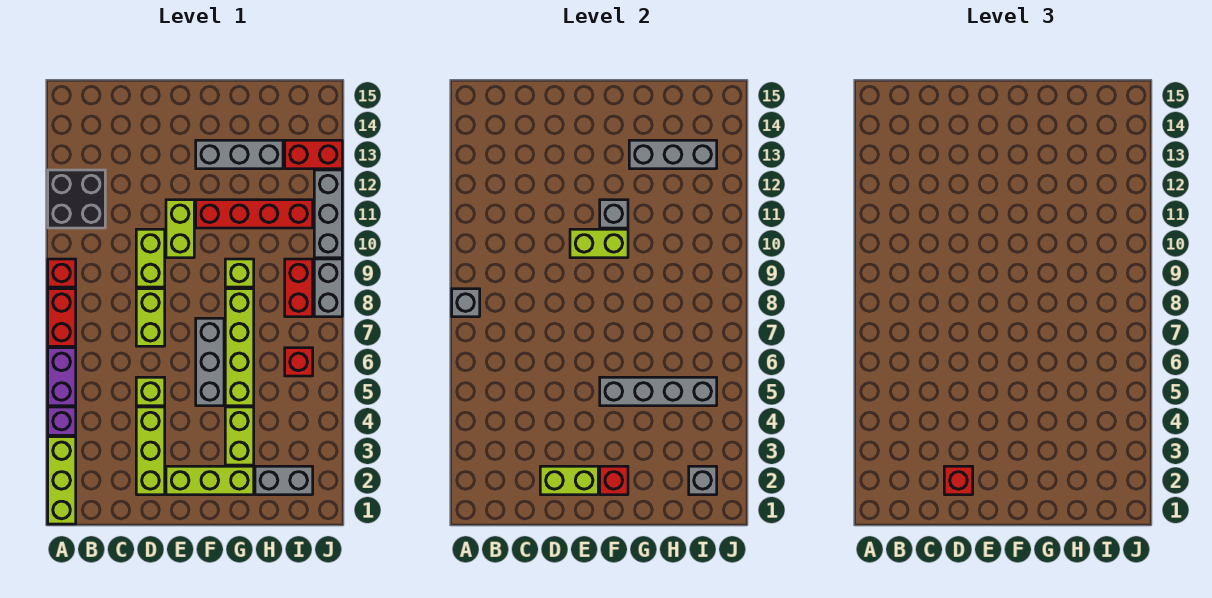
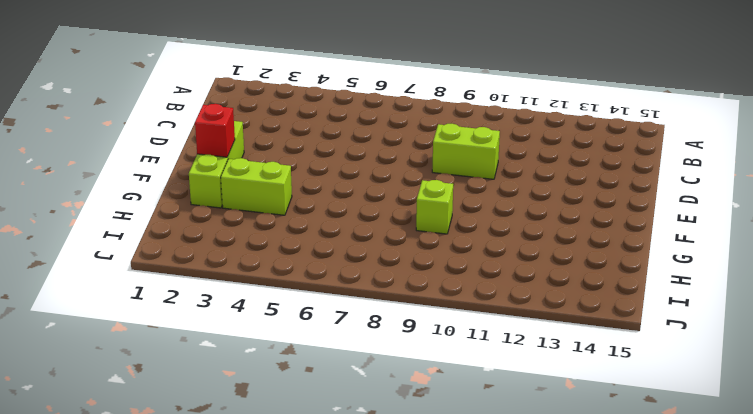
none -> lime 1x3 brick [48,437,76,524]
none -> purple 1x1 brick [48,407,76,435]
none -> purple 1x2 brick [48,348,76,406]
none -> red 1x2 brick [48,289,76,346]

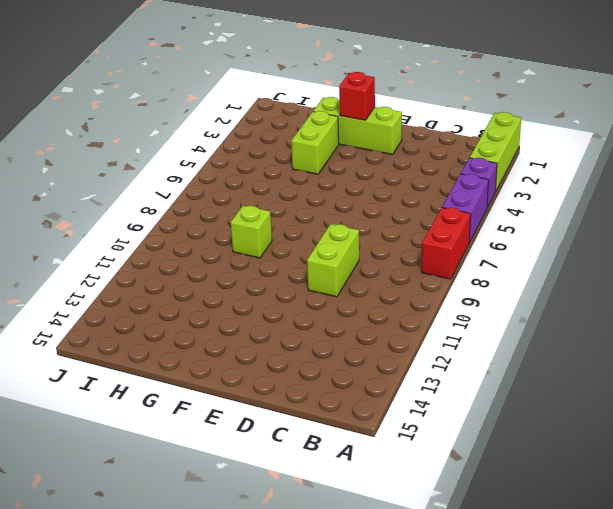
none -> red 1x1 brick [48,259,76,287]
none -> black 2x2 brick [48,170,105,228]
none -> lime 1x3 brick [136,407,165,495]
none -> lime 1x1 brick [136,377,165,406]

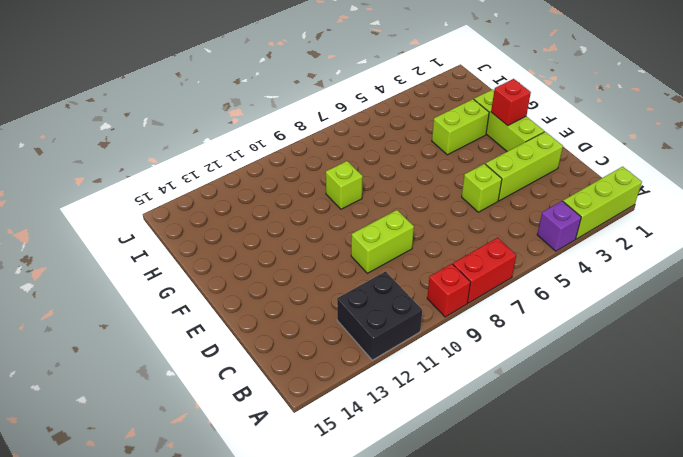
none -> purple 1x2 brick [48,348,76,406]
none -> lime 1x2 brick [136,289,165,346]
none -> lime 1x2 brick [166,200,194,258]
none -> grey 1x3 brick [196,318,224,406]

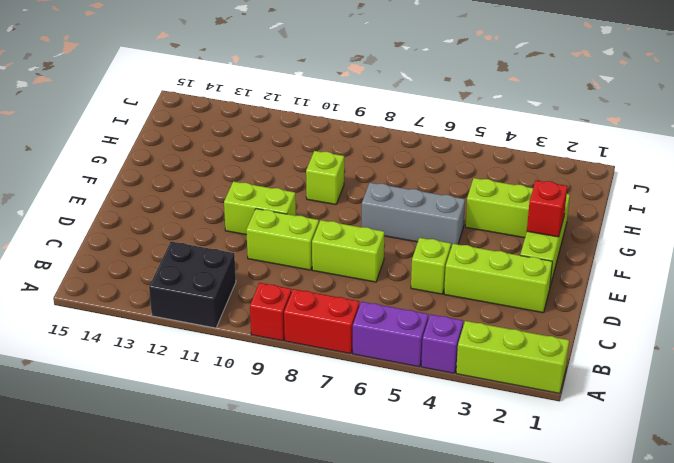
none -> red 1x4 brick [196,200,313,228]
none -> grey 1x3 brick [196,140,283,169]
none -> lime 1x4 brick [225,289,254,406]
none -> grey 1x2 brick [255,466,313,495]

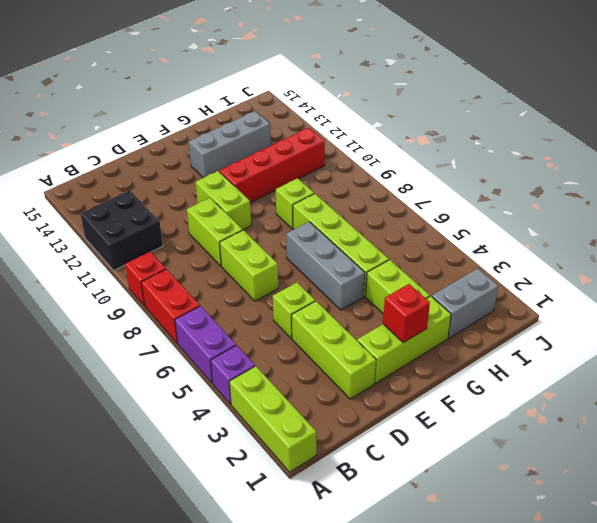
none -> red 1x1 brick [285,348,313,376]
none -> red 1x2 brick [285,259,313,317]
none -> red 1x2 brick [285,140,342,169]
none -> grey 1x2 brick [314,259,342,317]

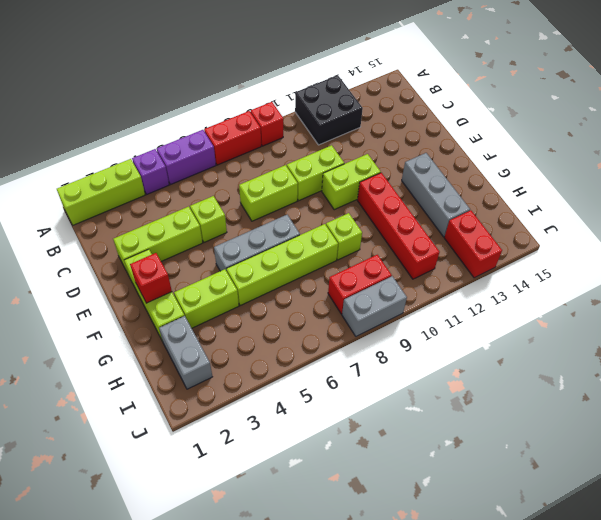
none -> red 1x1 brick [285,348,313,376]
none -> grey 1x3 brick [314,170,342,258]
none -> grey 1x1 brick [452,289,480,317]
none -> lime 1x2 brick [540,466,598,495]

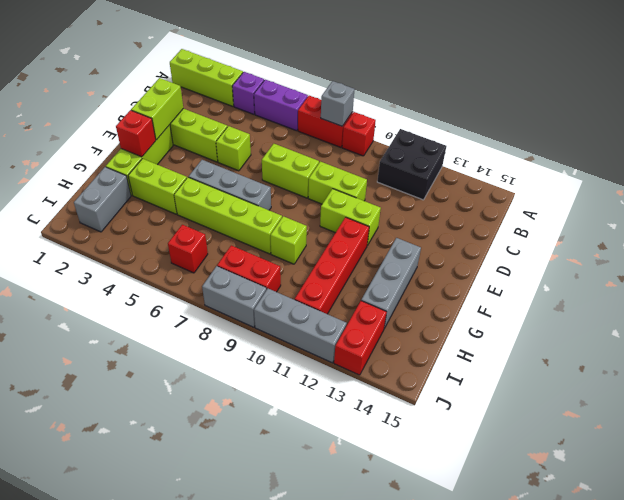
none -> lime 1x2 brick [570,229,628,258]
none -> grey 1x4 brick [600,377,717,406]
none -> grey 1x1 brick [600,200,628,228]
none -> grey 1x3 brick [629,140,717,169]

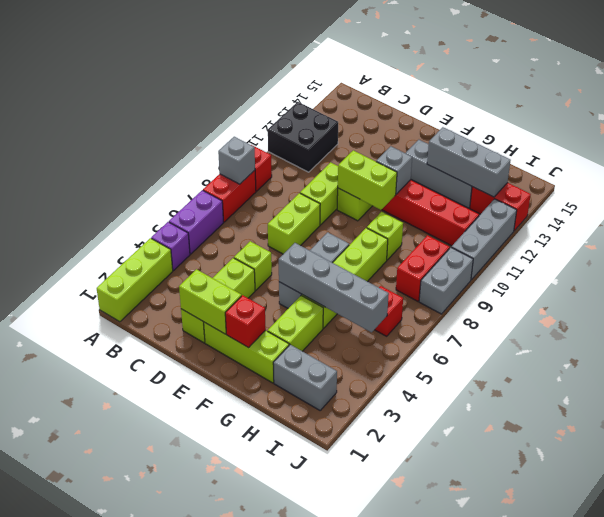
none -> grey 1x1 brick [689,466,717,495]
none -> red 1x1 brick [944,466,973,495]

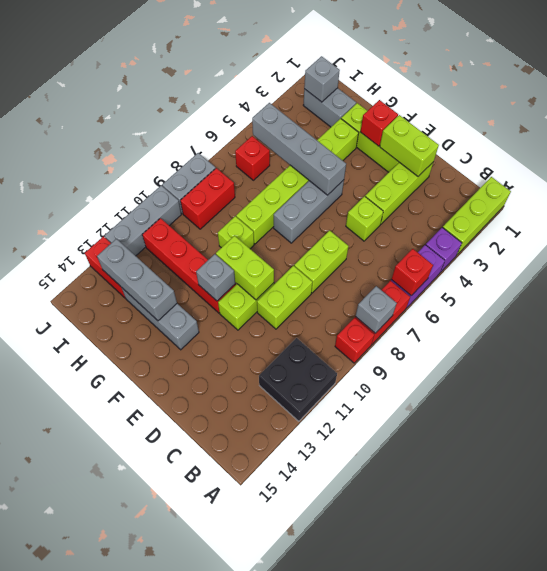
red 1x1 brick [391,249,433,295] -> red 1x1 brick moved to [944,466,973,495]

